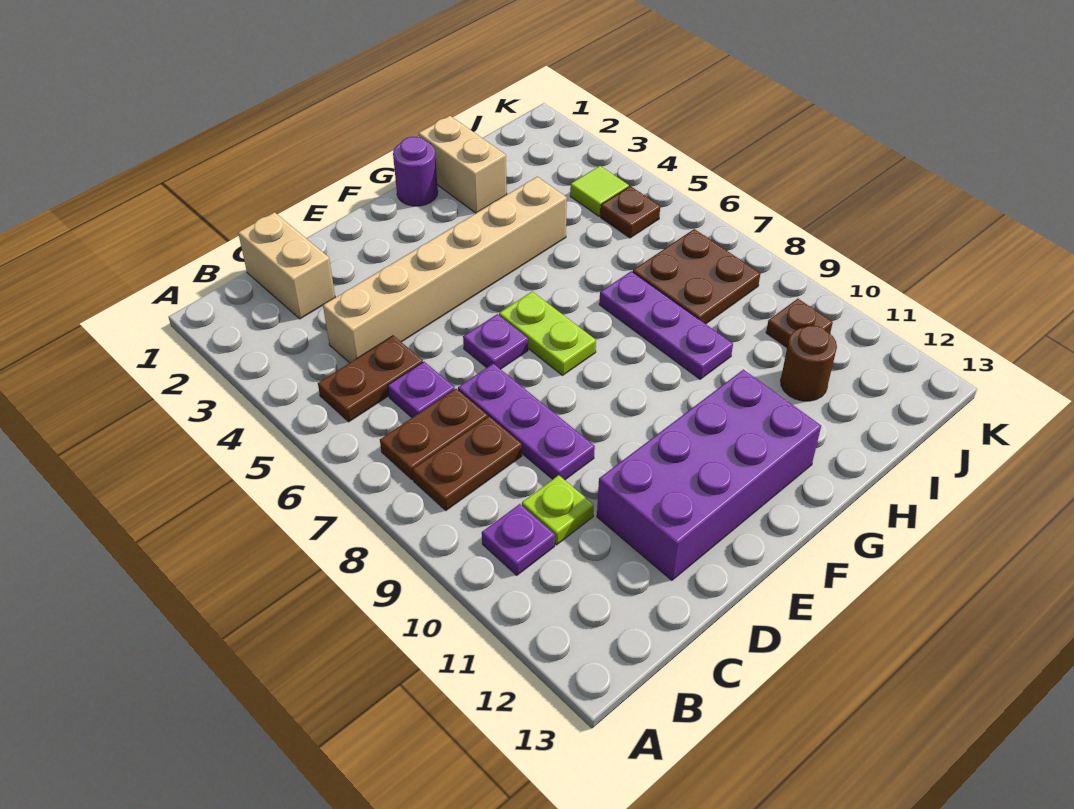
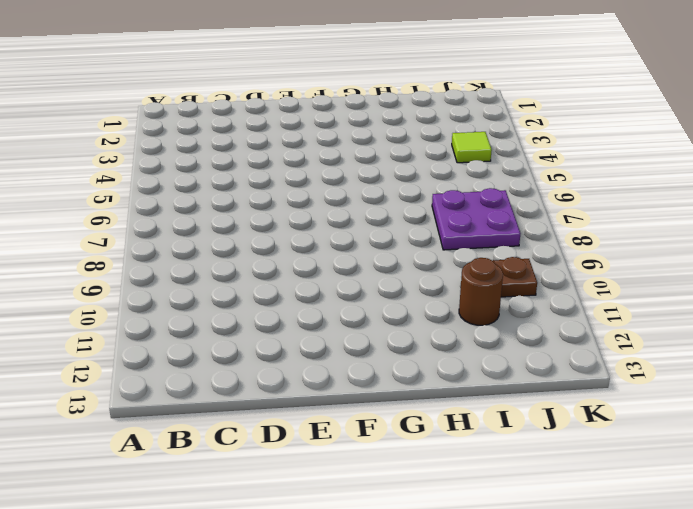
purple 2x2 plate [432,188,520,250] -> brown 2x2 plate [633,229,760,324]
none -> brown 1x2 plate [318,336,423,422]
none -> brown 1x2 plate [380,389,488,480]
none -> brown 1x2 plate [413,417,522,510]

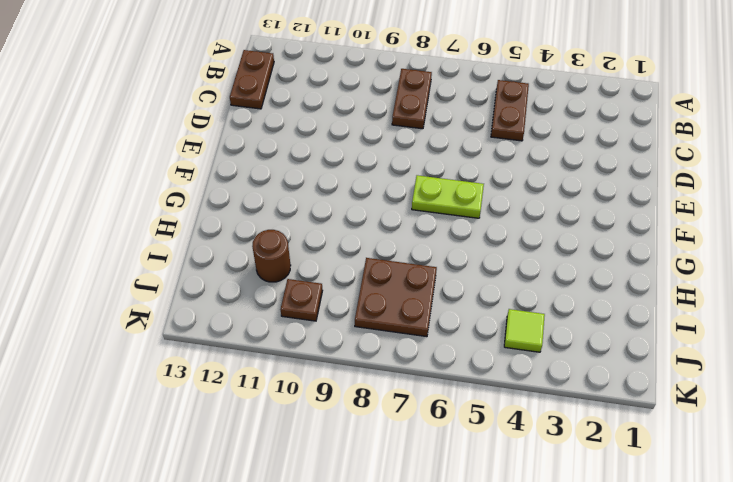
brown 1x2 plate [230,50,274,109] -> brown 1x2 plate moved to [380,389,488,480]
none -> purple 1x1 plate [482,504,555,575]
none -> tan 1x2 brick [238,212,335,319]
none -> tan 1x6 brick [323,177,567,363]

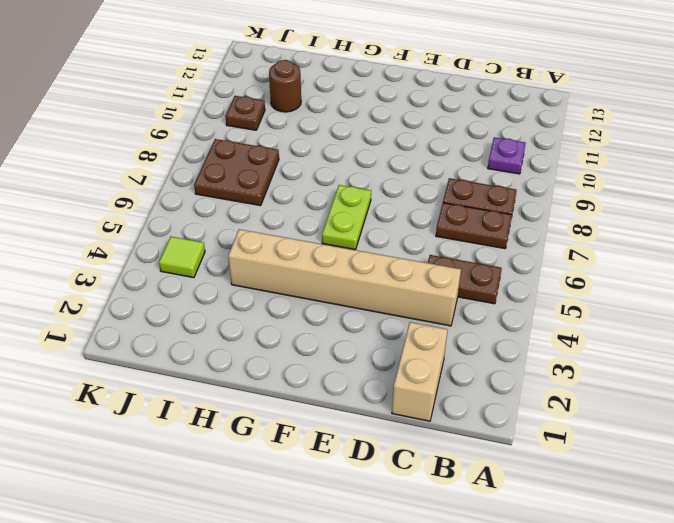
none -> purple 1x1 plate [388,362,455,418]
none -> lime 1x1 plate [522,475,594,545]
none -> purple 1x3 plate [458,364,595,480]

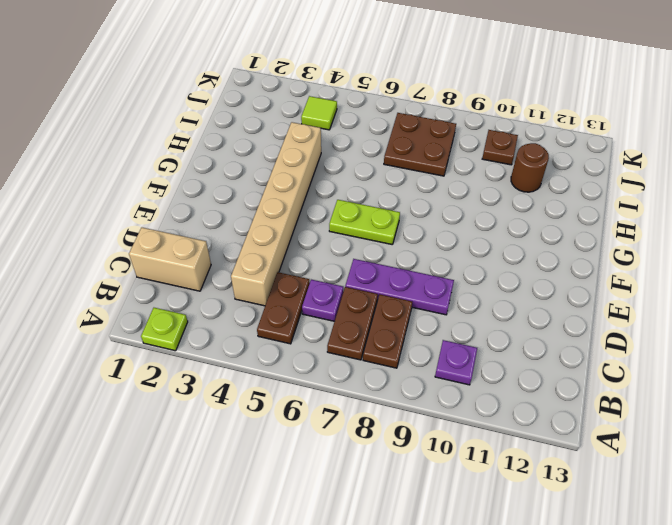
lime 1x1 plate [141,308,188,351] -> lime 1x1 plate moved to [522,475,594,545]
none -> purple 2x4 brick [597,370,821,580]
none -> purple 1x1 plate [463,314,528,369]
none -> purple 1x1 round brick [393,137,438,206]

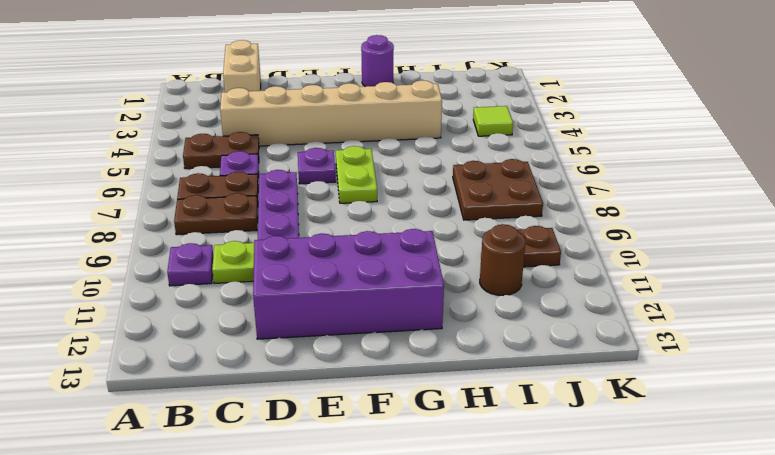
none -> tan 1x2 brick [418,116,507,213]
none -> purple 1x3 plate [599,271,733,379]
none -> brown 1x1 plate [600,186,660,238]

